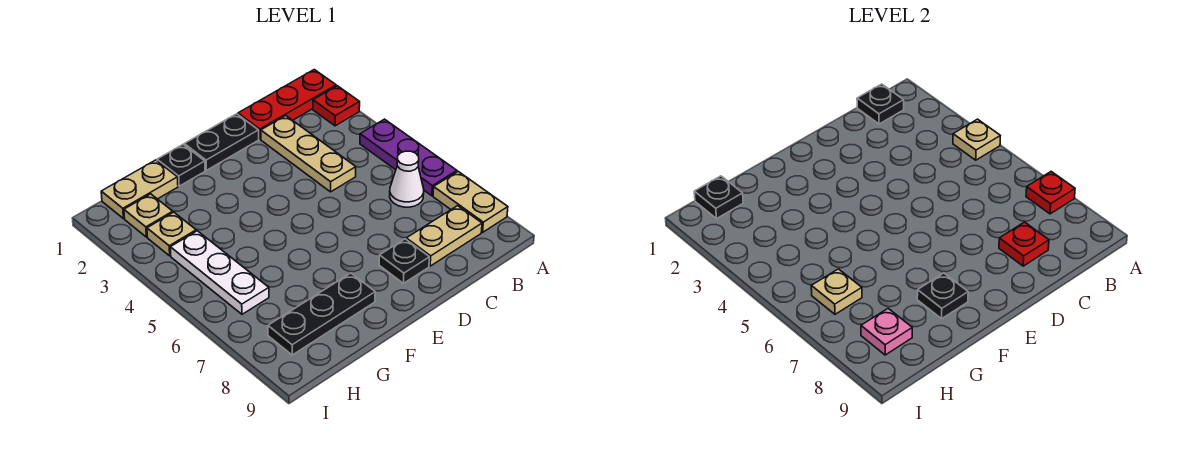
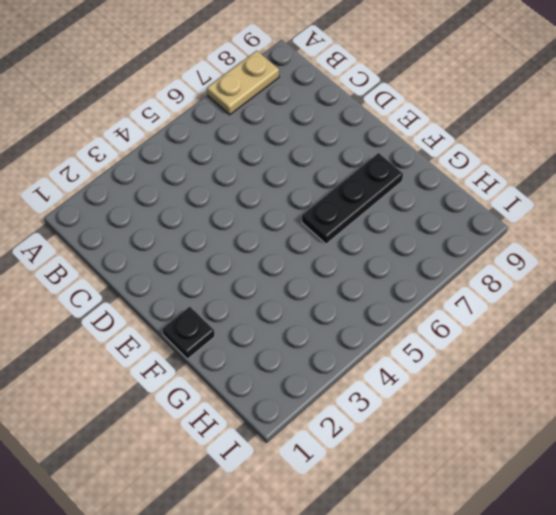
black 1x3 plate [302,153,403,244] -> black 1x3 plate turned to [268,273,375,355]
none -> red 1x3 plate [238,70,336,139]
none -> red 1x1 plate [313,86,360,126]
none -> purple 1x3 plate [360,119,457,196]

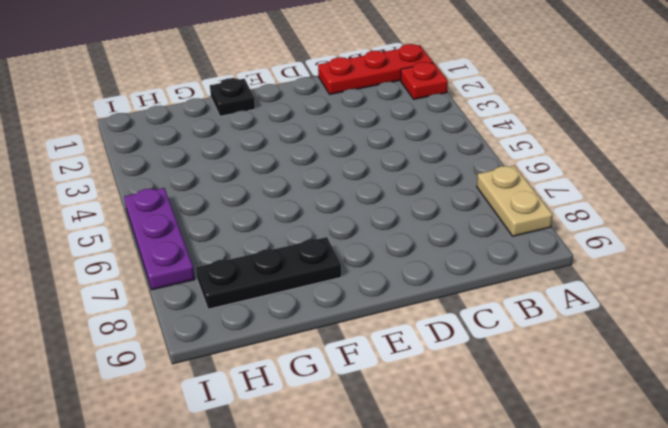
purple 1x3 plate [124,188,195,290] -> purple 1x3 plate moved to [360,119,457,196]
none -> white 1x1 cone [390,151,424,207]
none -> tan 1x2 plate [406,206,482,266]
none -> tan 1x3 plate [261,116,356,192]

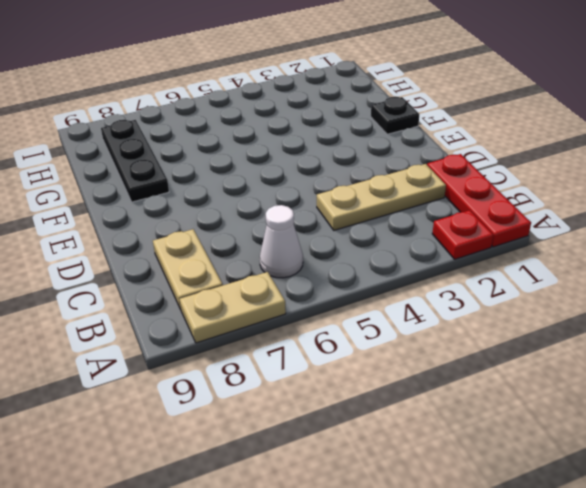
none -> purple 1x3 plate [360,119,457,196]
none -> black 1x2 plate [184,114,259,170]
none -> black 1x1 plate [379,239,429,283]

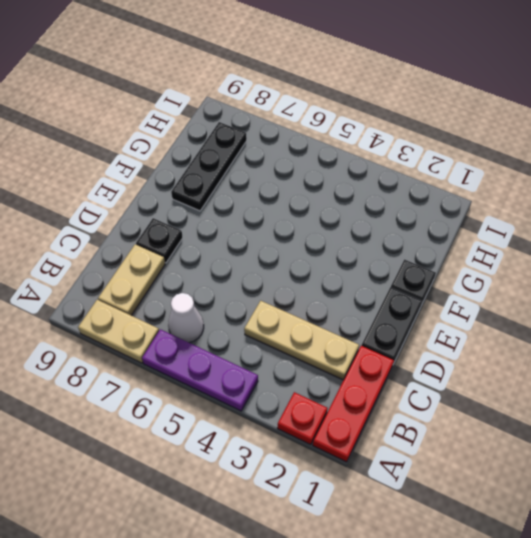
none -> tan 1x2 plate [101,160,178,219]
none -> tan 1x1 plate [124,194,173,237]
none -> tan 1x1 plate [147,212,196,256]

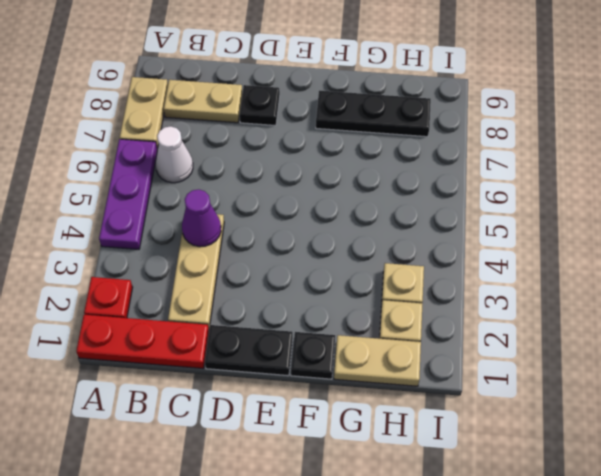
purple 1x1 cone [182,189,221,247] -> none
none -> white 1x3 plate [170,231,269,314]
none -> tan 1x1 plate [953,119,1000,160]
none -> red 1x1 plate [1026,172,1075,214]

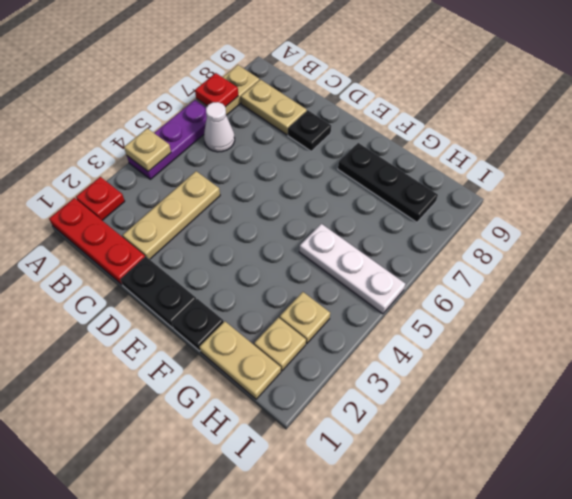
white 1x3 plate [299,224,405,314] -> white 1x3 plate turned to [170,231,269,314]
none -> black 1x1 plate [857,84,904,124]
none -> red 1x1 plate [999,222,1049,266]
none -> black 1x1 plate [917,273,968,319]

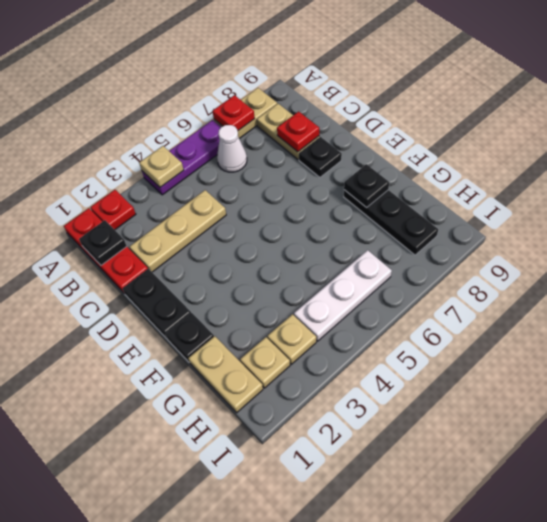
none -> black 1x1 plate [694,176,743,219]
none -> tan 1x1 plate [811,269,862,314]
none -> pink 1x1 plate [861,309,912,355]

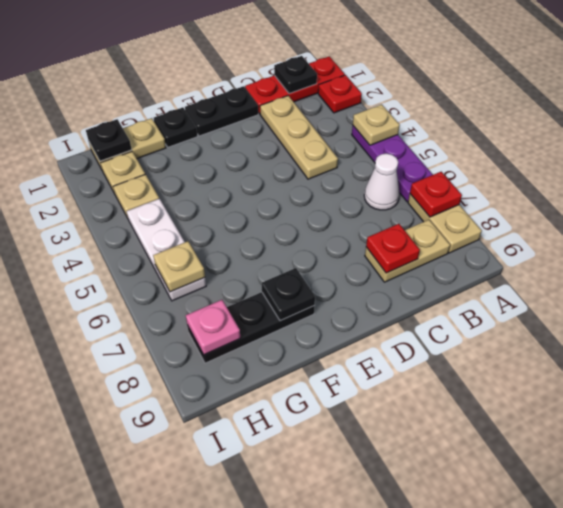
none -> black 1x1 plate [379,239,429,283]

